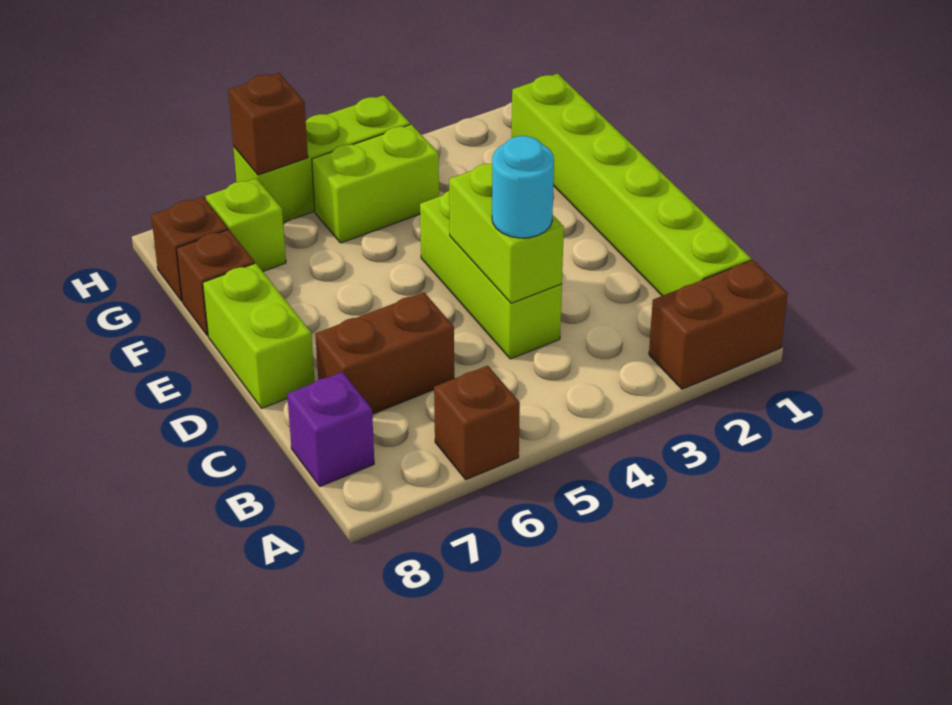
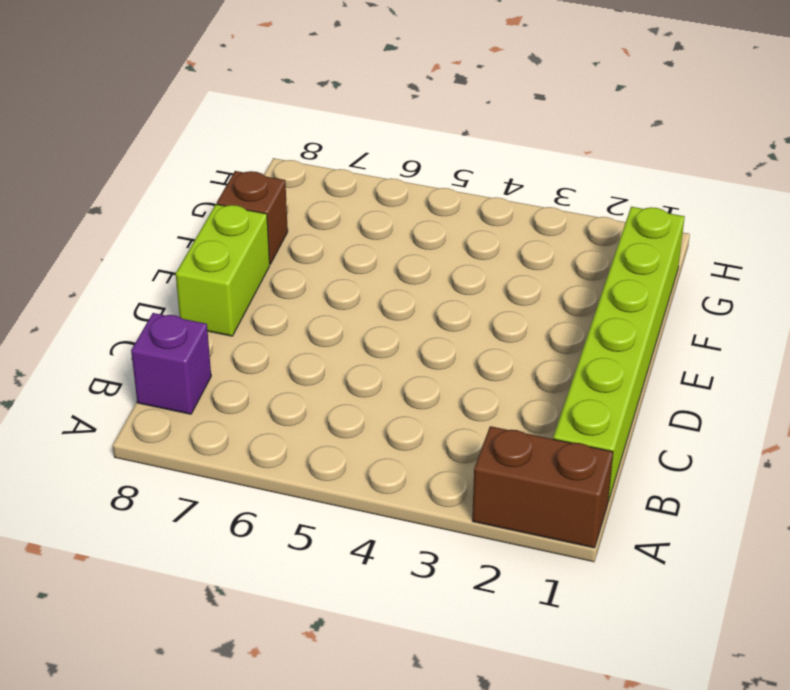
none -> brown 1x1 brick [434,366,520,480]
none -> lime 1x3 brick [420,191,562,359]
none -> brown 1x2 brick [316,292,454,414]

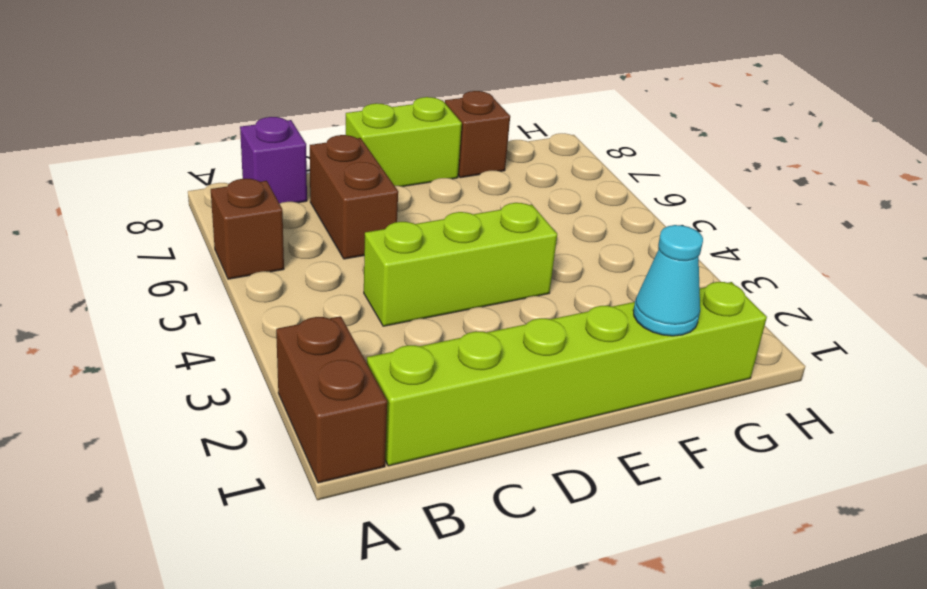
cyan 1x1 cone [633,225,703,336] -> none
none -> lime 1x2 brick [312,124,439,243]
none -> lime 1x1 brick [206,178,286,271]
none -> brown 1x1 brick [151,197,228,301]

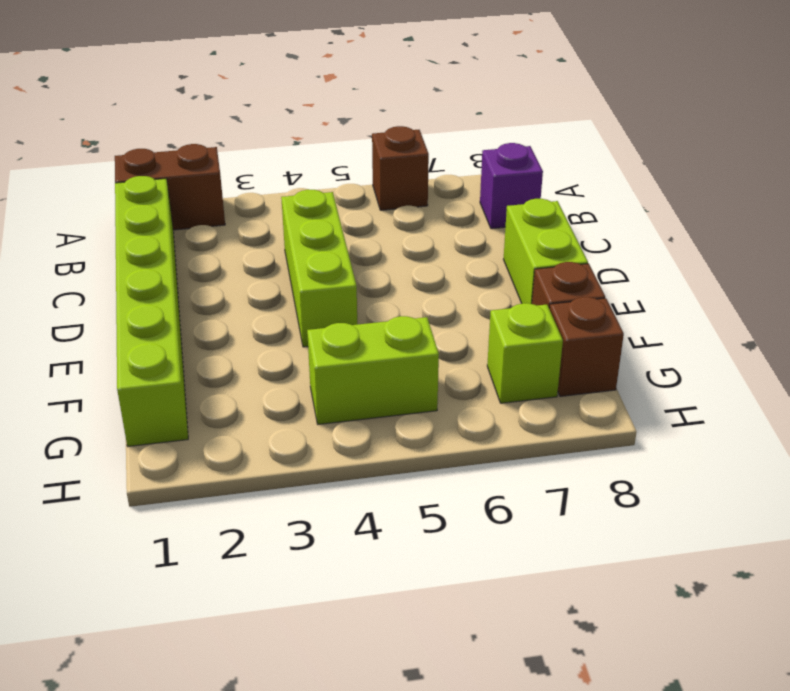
none -> brown 1x2 brick [316,292,454,414]
none -> lime 1x3 brick [233,95,410,222]
none -> lime 1x2 brick [449,164,564,303]

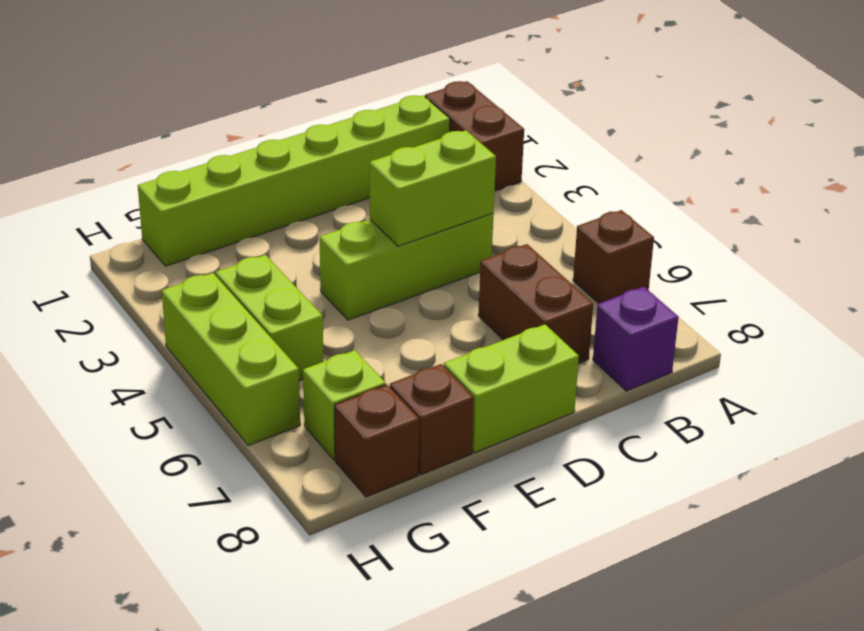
none -> brown 1x1 brick [228,73,308,175]
none -> cyan 1x1 round brick [492,136,554,238]

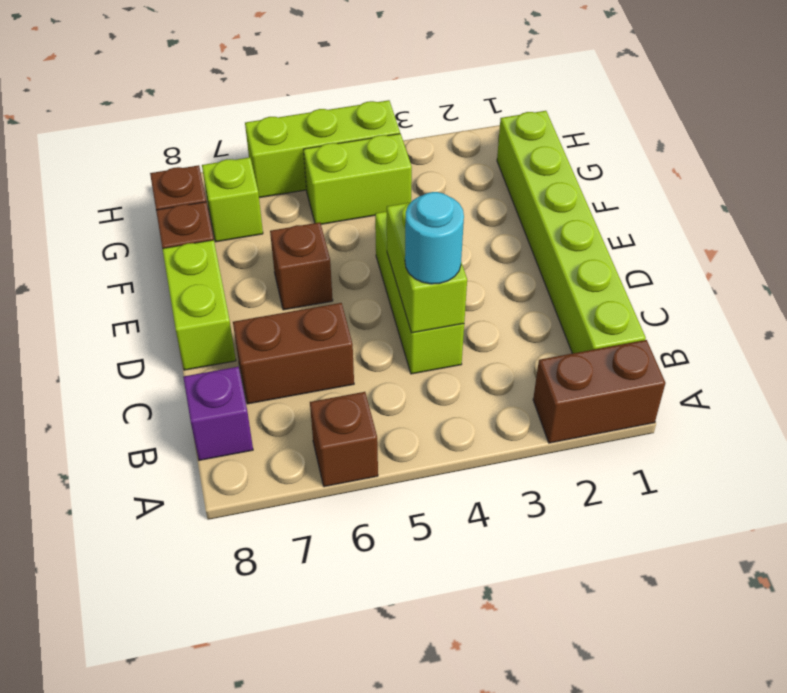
brown 1x1 brick [270,222,333,310] -> brown 1x1 brick moved to [228,73,308,175]

